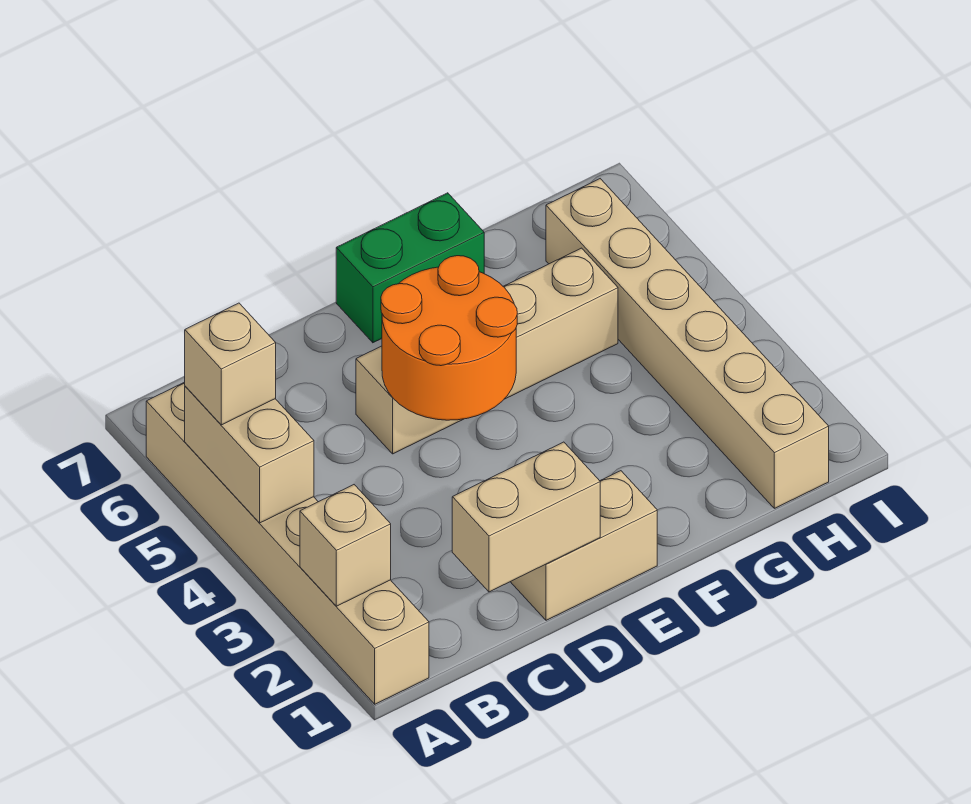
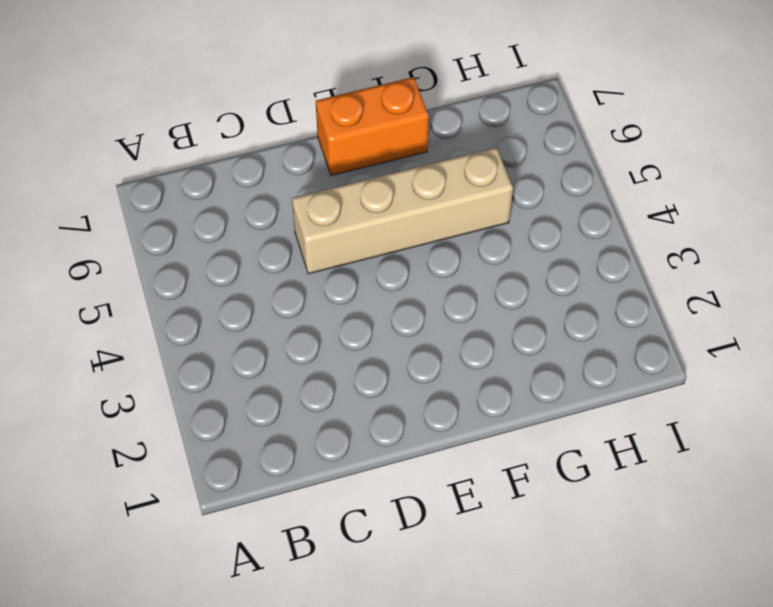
orange 1x2 brick [316,77,429,176] -> green 1x2 brick [336,193,484,343]
none -> tan 1x6 brick [146,382,429,704]
none -> tan 1x2 brick [511,471,657,620]

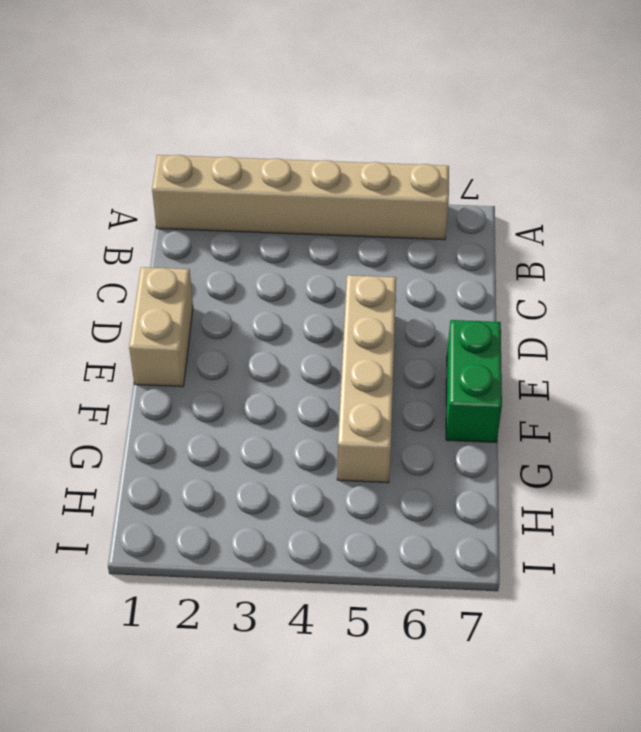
none -> tan 1x6 brick [546,179,829,508]
none -> tan 1x1 brick [300,485,391,606]

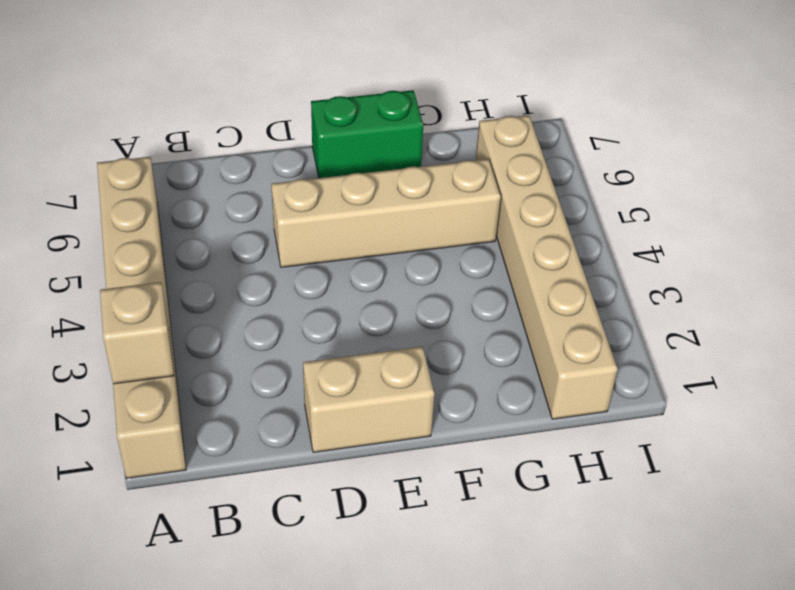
none -> tan 1x2 brick [185,386,314,523]
none -> tan 1x2 brick [452,442,600,592]

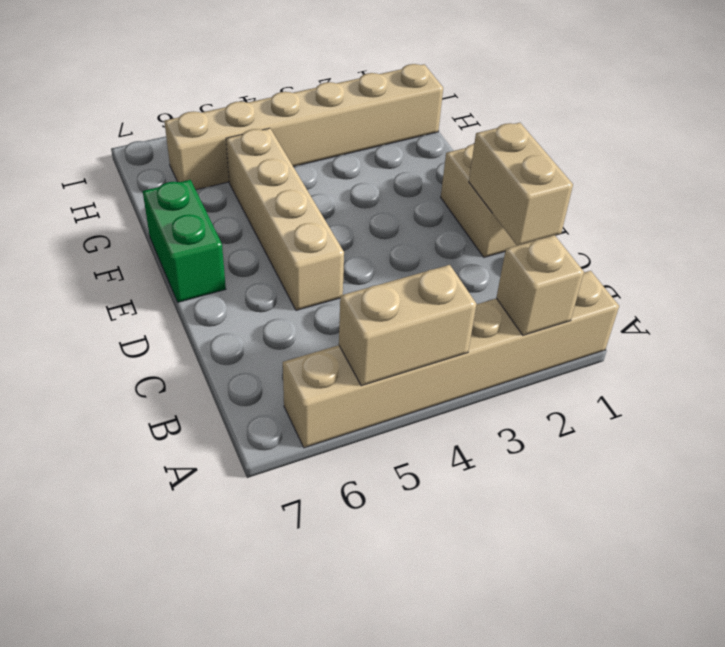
none -> orange 2x2 round brick [381,256,517,420]
none -> tan 1x1 brick [185,303,276,425]

